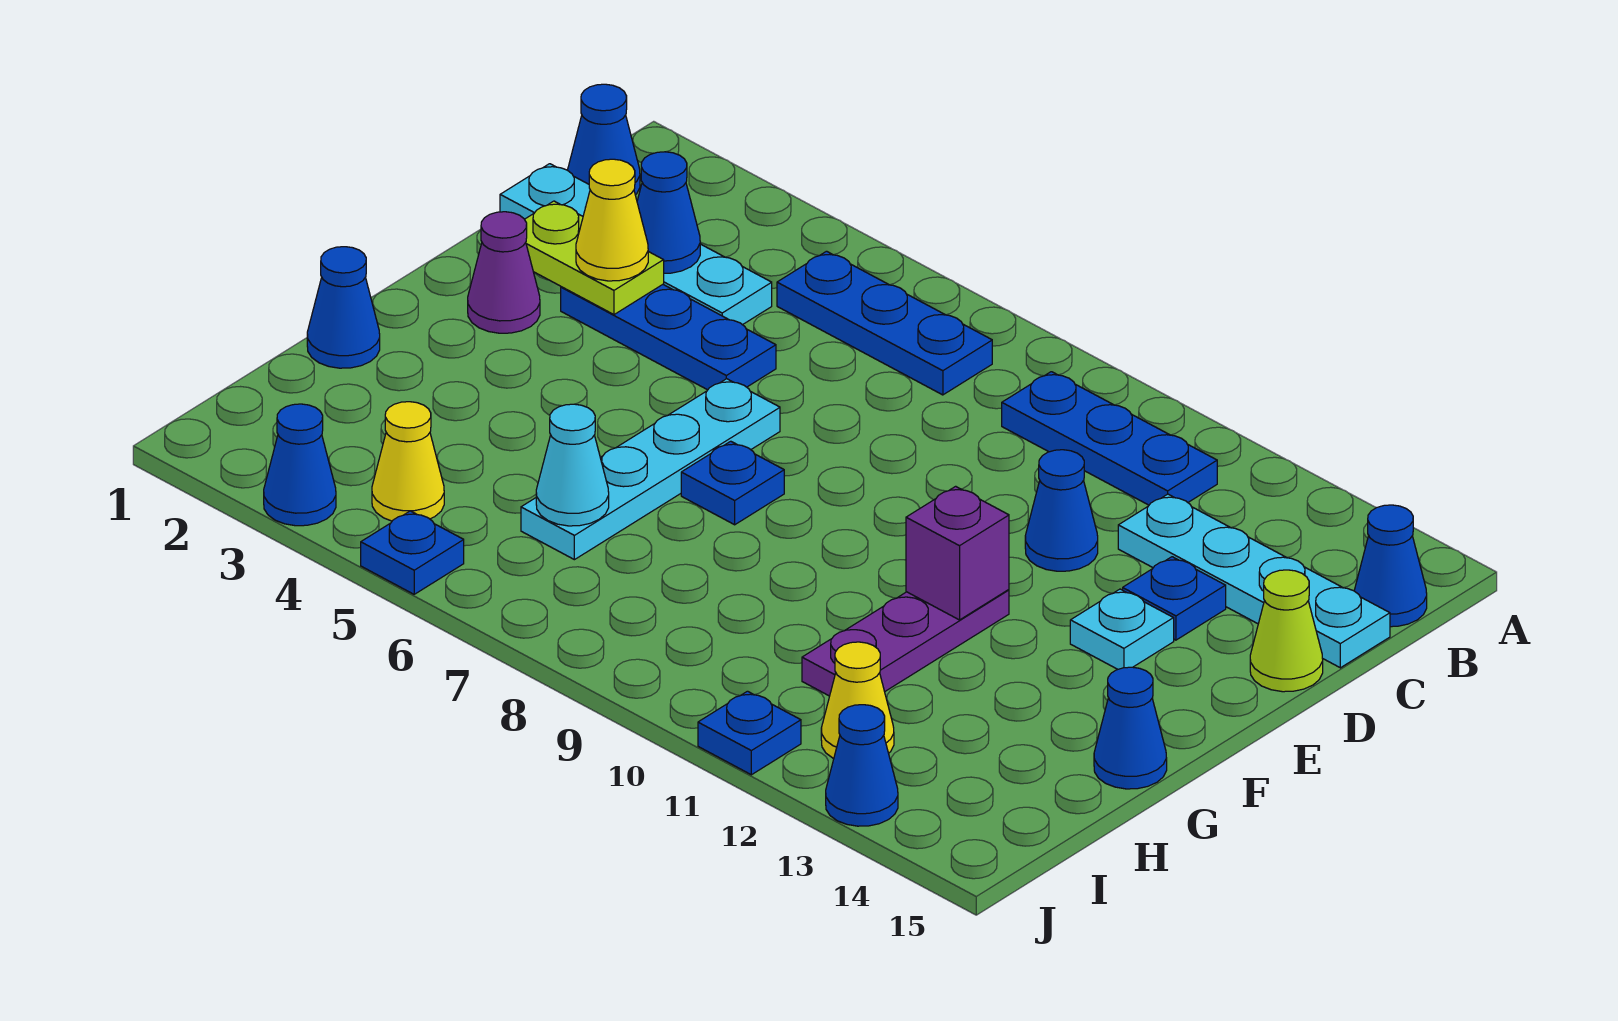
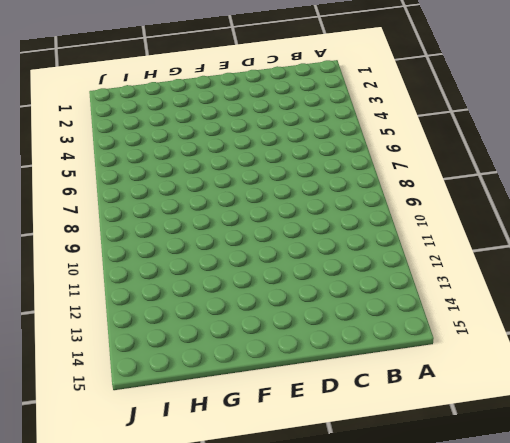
none -> blue 1x1 cone [568,84,640,195]
none -> blue 1x3 plate [777,251,992,395]
none -> blue 1x3 plate [1002,372,1217,505]

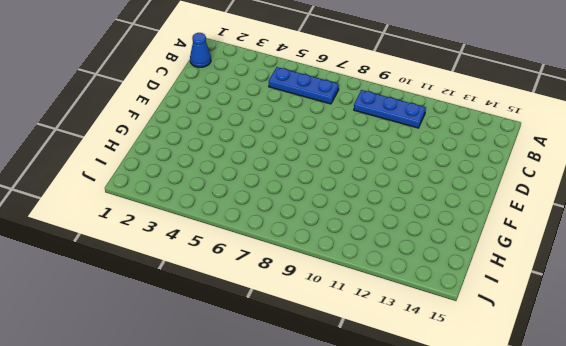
none -> blue 1x1 cone [1354,505,1427,627]
none -> cyan 1x4 plate [500,164,772,325]
none -> cyan 1x4 plate [1118,494,1390,668]

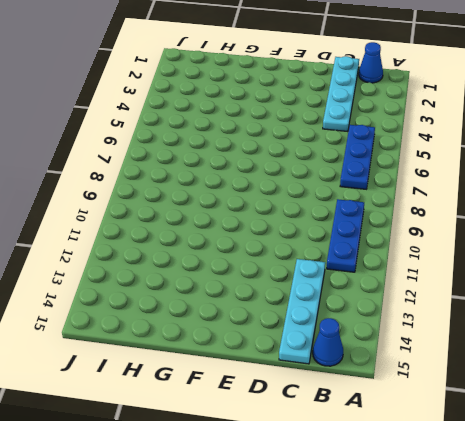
none -> blue 1x3 plate [561,285,776,390]
none -> blue 1x1 cone [1025,450,1098,571]
none -> blue 1x1 plate [1123,557,1226,640]

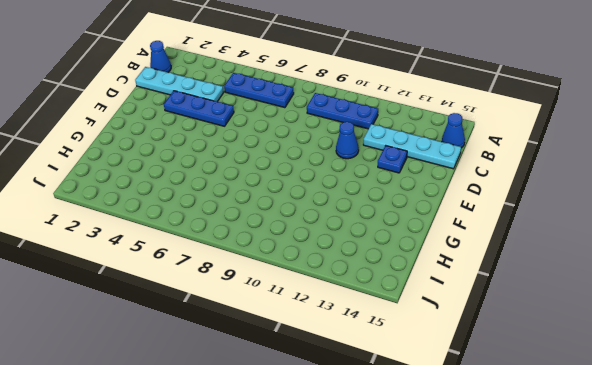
none -> lime 1x1 cone [1250,570,1323,692]
none -> purple 1x1 cone [468,212,540,333]
none -> cyan 1x4 plate [521,379,780,560]

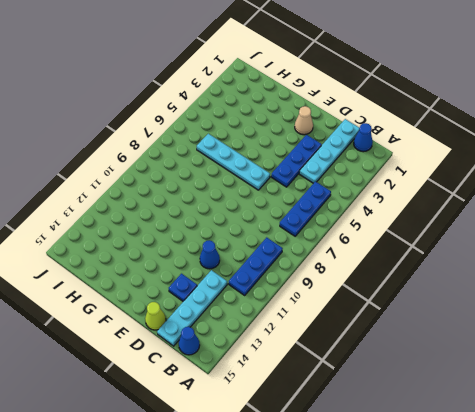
tan 1x1 cone [295,106,313,135] -> purple 1x1 cone [468,212,540,333]
none -> cyan 1x1 plate [1070,589,1174,669]
none -> blue 1x1 plate [681,441,784,525]
none -> purple 1x3 plate [802,590,1009,696]

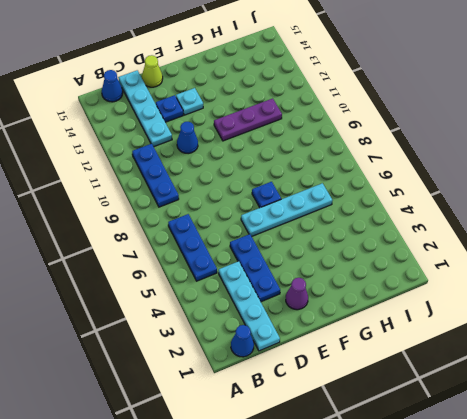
none -> blue 1x1 cone [307,247,380,368]
none -> blue 1x1 cone [1094,667,1167,789]
none -> yellow 1x1 cone [372,402,444,521]

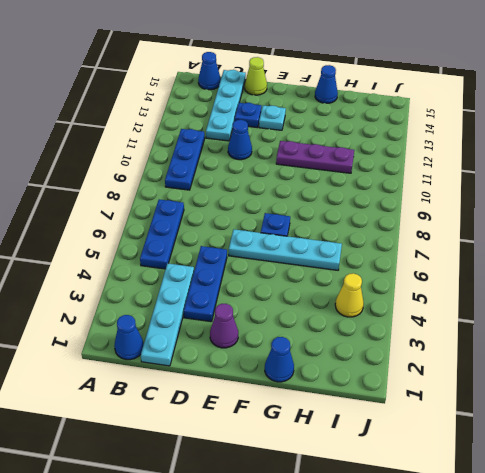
none -> yellow 1x1 cone [821,642,894,758]
none -> blue 1x1 cone [264,404,336,526]
none -> blue 1x1 plate [361,511,464,594]

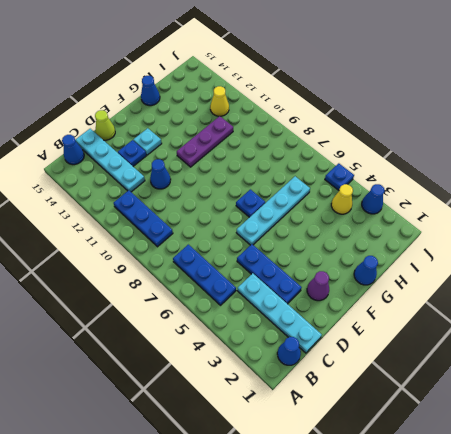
none -> blue 1x1 plate [698,691,801,775]
none -> blue 1x1 cone [826,705,898,826]
none -> blue 1x1 cone [637,152,700,273]

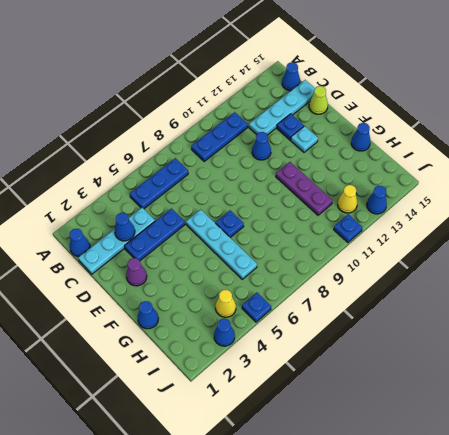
none -> lime 1x2 plate [525,201,664,315]
none -> purple 1x1 brick [906,486,1009,620]
none -> cyan 1x1 cone [536,404,609,526]

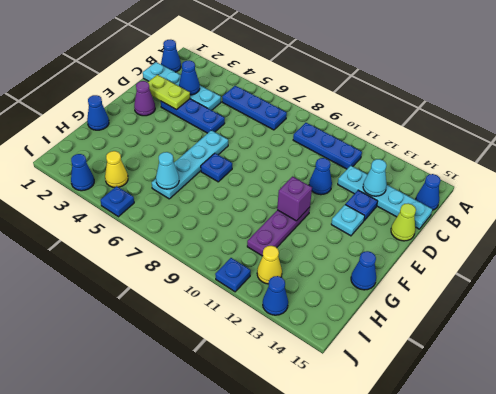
cyan 1x1 cone [363,159,387,196] -> none
none -> yellow 1x1 cone [576,159,648,281]

